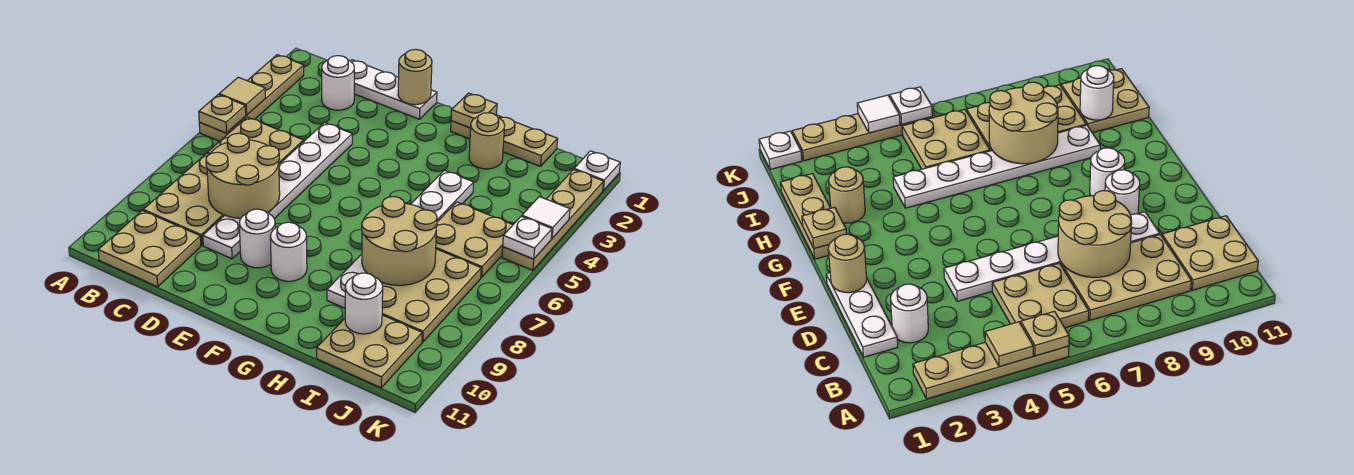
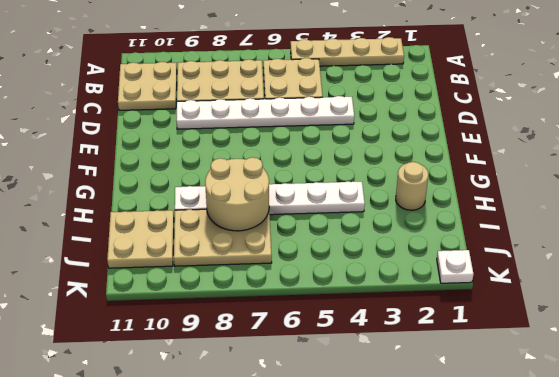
none -> white 1x3 plate [351,60,437,119]
none -> white 1x1 round brick [322,56,354,110]
none -> white 1x1 round brick [239,209,275,268]

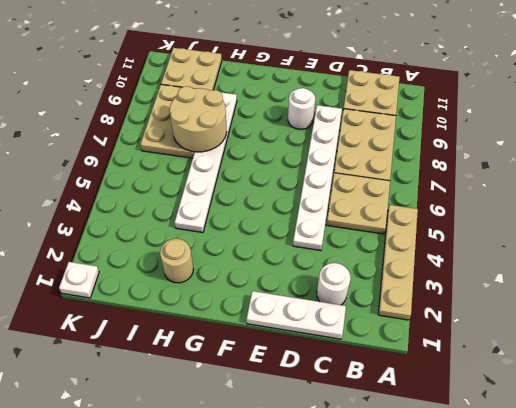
none -> white 1x1 round brick [270,222,307,281]
none -> tan 1x3 plate [451,115,558,166]
none -> tan 2x2 plate [436,202,513,278]

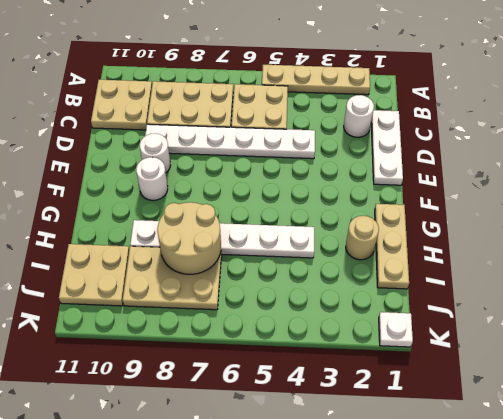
none -> tan 2x2 plate [436,202,513,278]
none -> tan 1x4 plate [502,170,604,270]
none -> tan 1x1 tile [219,77,265,115]

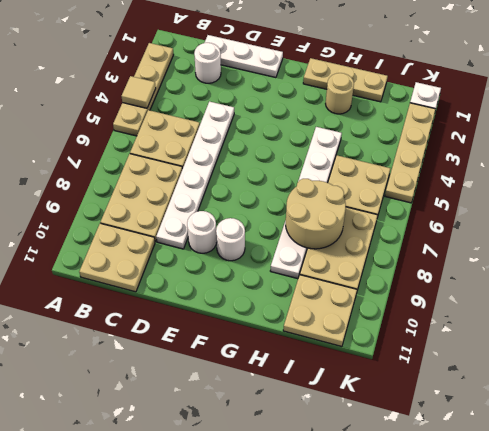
none -> tan 1x1 plate [199,95,246,133]
none -> tan 2x2 round brick [206,133,280,218]
none -> tan 1x1 round brick [398,49,432,105]

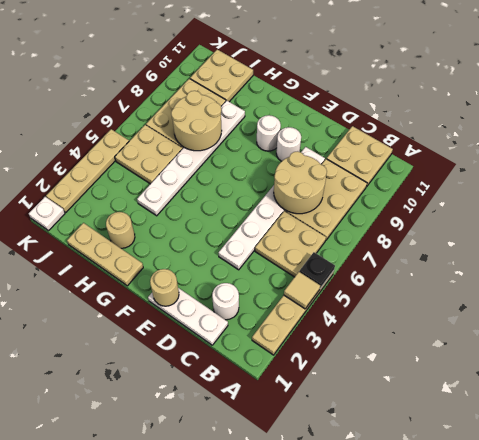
black 1x1 plate [299,252,335,288] -> tan 1x1 plate [199,95,246,133]
none -> tan 1x1 plate [451,93,497,128]
none -> white 1x1 round brick [345,273,383,334]
none -> white 1x1 tile [522,197,570,239]

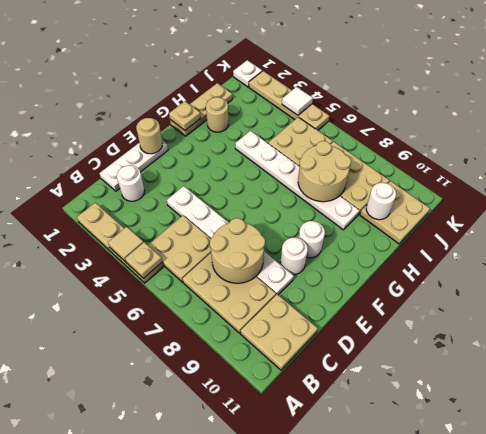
none -> white 1x1 plate [503,216,552,259]

